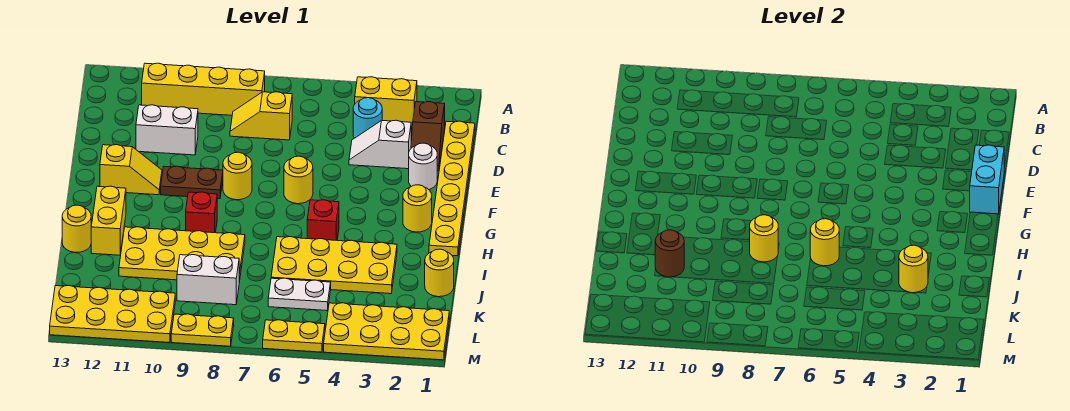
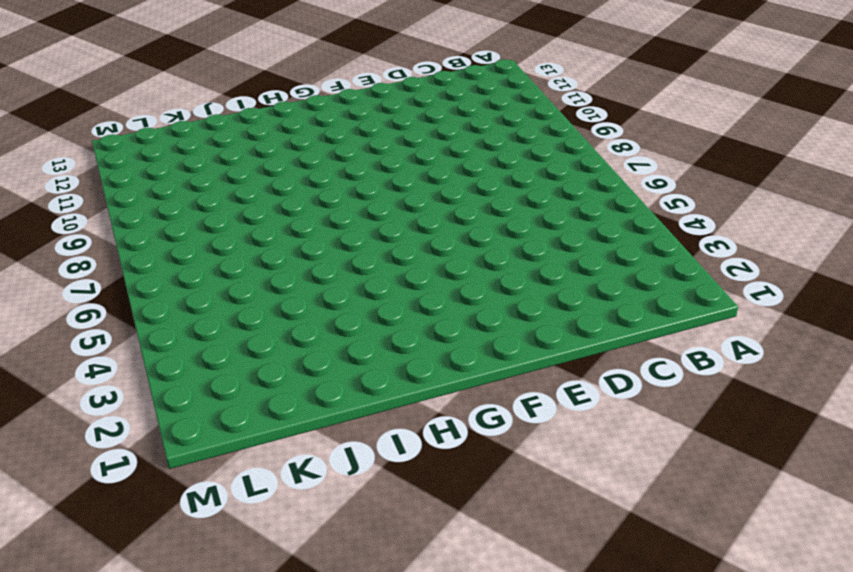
none -> yellow 1x2 brick [355,77,417,127]
none -> yellow 1x4 brick [142,63,265,115]
none -> yellow 1x6 plate [429,121,475,256]
none -> brown 1x2 slope [411,102,445,171]

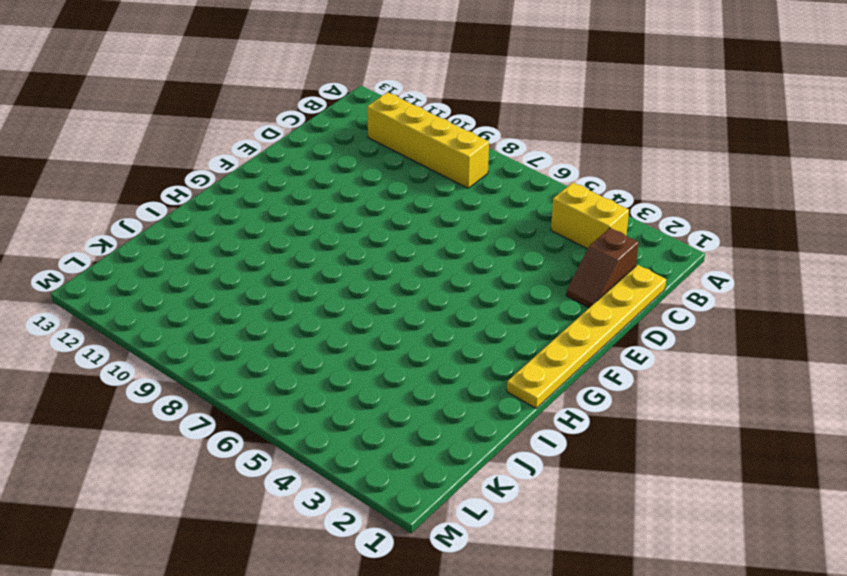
none -> cyan 1x1 round brick [353,98,382,138]
none -> yellow 1x2 slope [230,92,292,140]
none -> white 1x2 slope [349,120,411,169]
none -> white 1x2 brick [136,105,198,155]

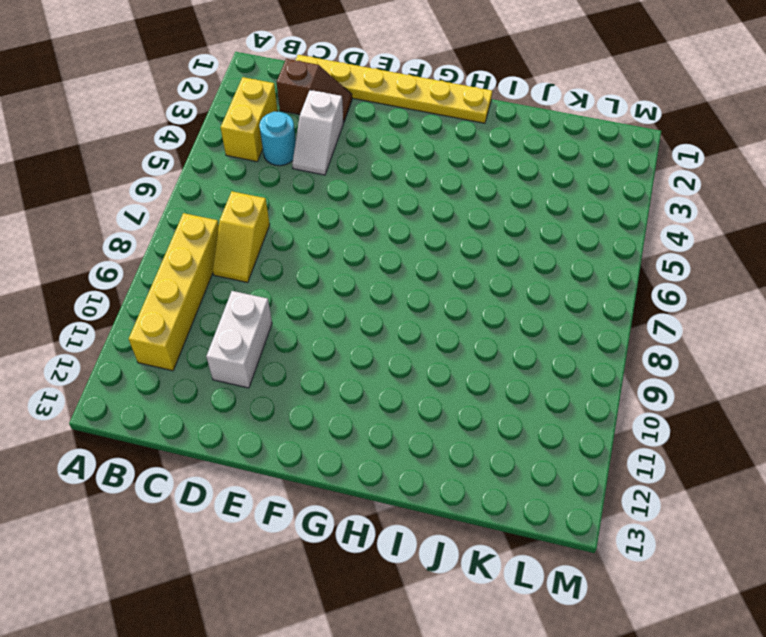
none -> white 1x1 round brick [409,143,437,190]
none -> yellow 1x1 round brick [284,156,313,204]
none -> yellow 1x1 round brick [223,152,252,200]
none -> brown 1x2 plate [161,166,223,199]

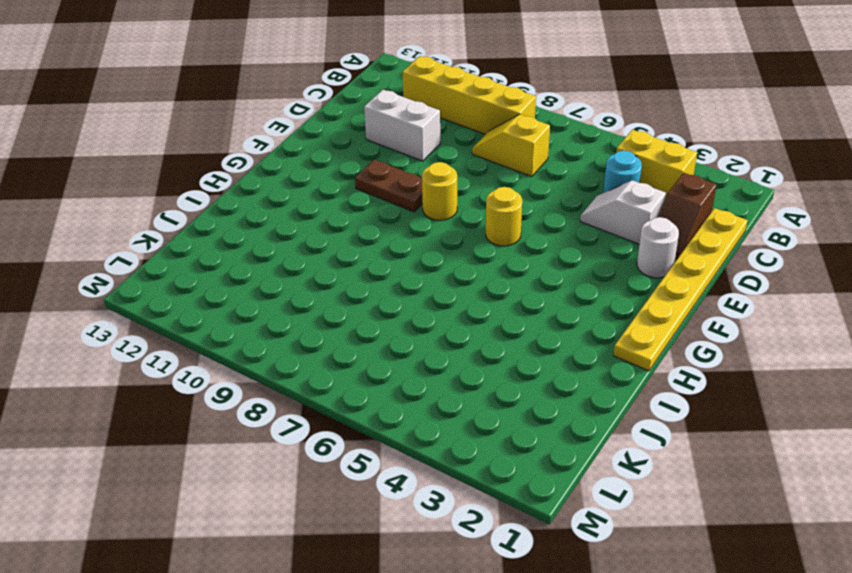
none -> yellow 1x2 slope [100,145,162,195]
none -> yellow 1x1 round brick [403,185,432,232]
none -> red 1x1 brick [307,200,339,240]
none -> red 1x1 brick [186,192,217,233]

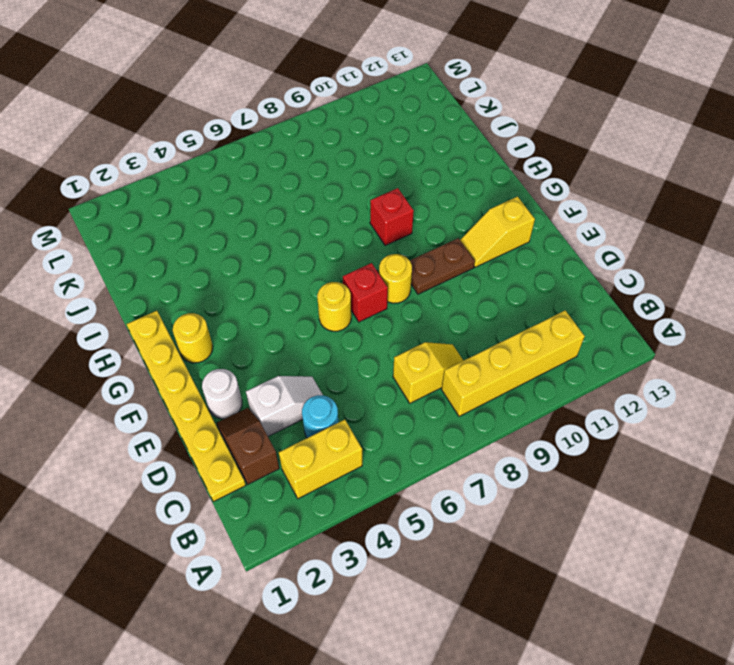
red 1x1 brick [343,263,388,322] -> red 1x1 brick moved to [307,200,339,240]
none -> white 1x2 brick [136,105,198,155]
none -> yellow 1x2 brick [91,186,126,255]
none -> yellow 2x4 plate [271,237,397,294]
none -> yellow 2x4 plate [119,227,245,282]

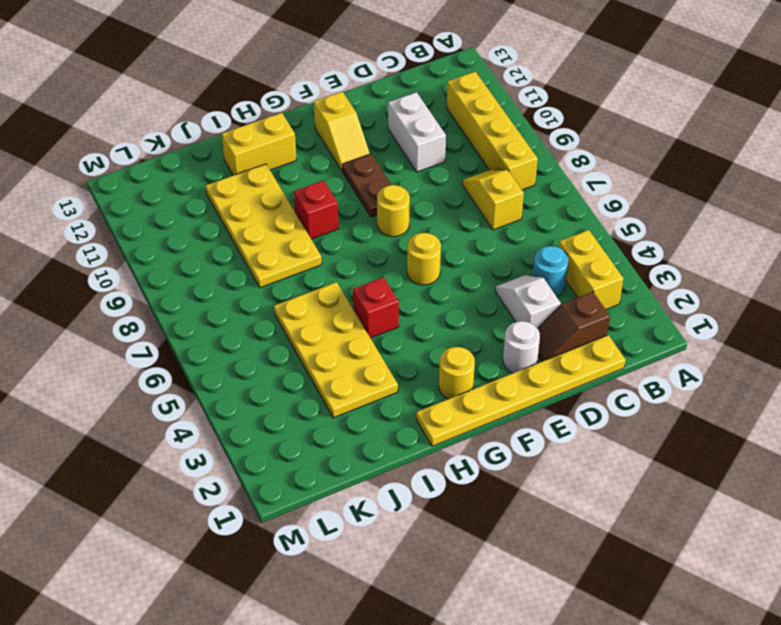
none -> yellow 1x1 round brick [62,205,91,253]
none -> yellow 1x1 round brick [425,249,454,297]
none -> white 1x2 plate [268,278,331,311]
none -> white 1x2 brick [177,255,239,305]

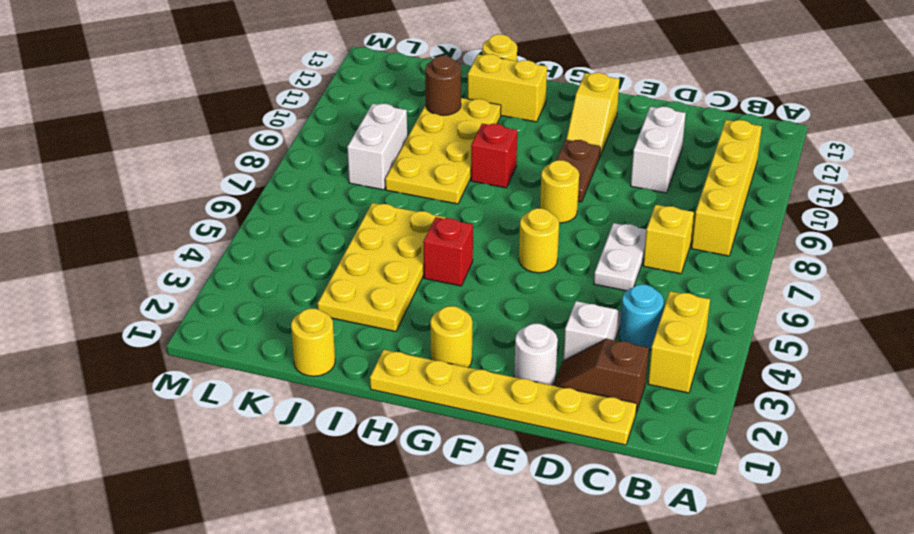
white 1x2 plate [594,223,646,291] -> white 1x2 plate moved to [268,278,331,311]
none -> yellow 2x4 plate [324,303,449,360]
none -> yellow 2x4 plate [50,286,175,343]
none -> yellow 1x2 plate [263,320,325,352]
none -> yellow 1x2 plate [171,314,234,346]

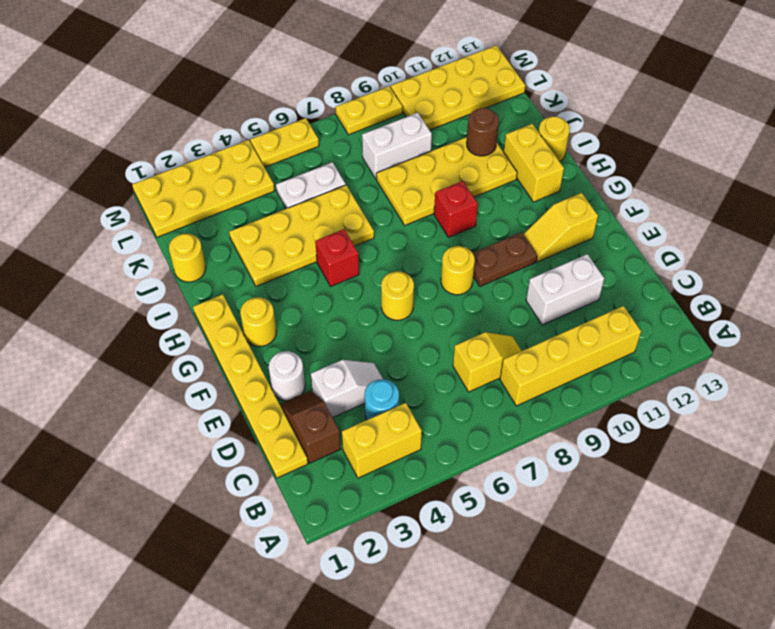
none -> cyan 1x2 brick [970,145,1004,214]
none -> yellow 1x1 round brick [810,219,839,266]
none -> yellow 1x1 round brick [750,215,778,262]
none -> yellow 1x1 round brick [899,245,928,293]

